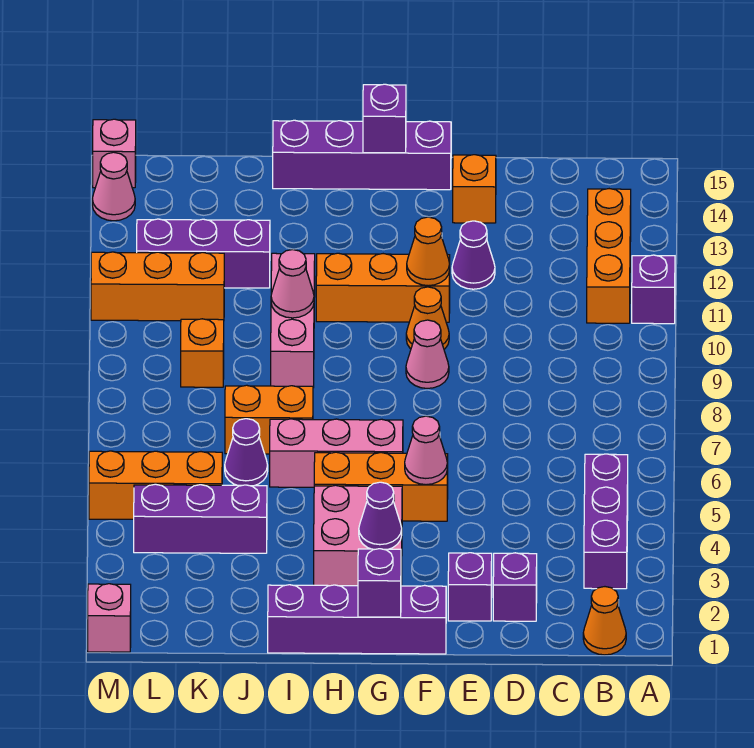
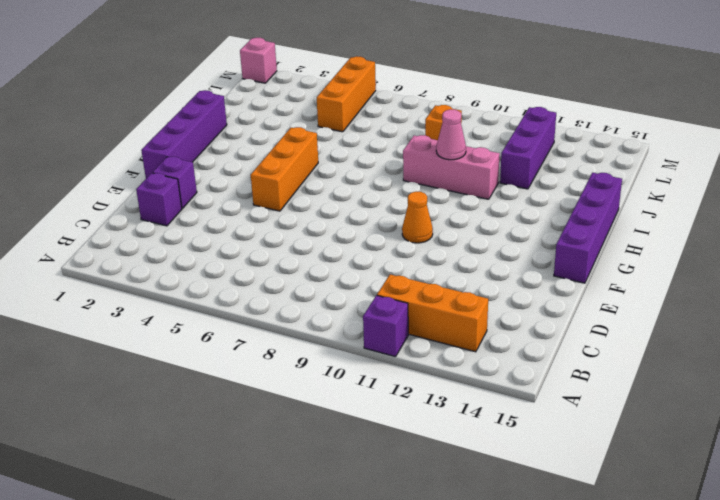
none -> orange 1x1 cone [583,587,626,655]
none -> purple 1x3 brick [584,454,628,589]
none -> purple 1x1 cone [452,221,495,289]
none -> orange 1x1 brick [453,155,496,223]

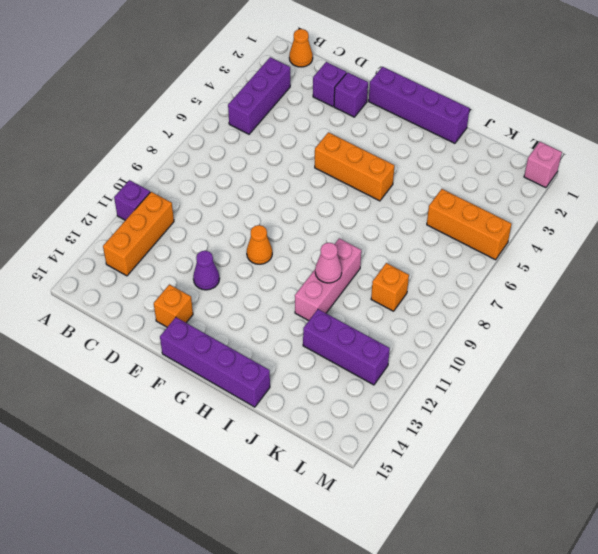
none -> pink 1x1 cone [406,320,449,388]
none -> orange 1x3 brick [316,253,450,322]
none -> pink 2x2 brick [314,485,402,586]
none -> pink 1x3 brick [270,419,403,487]

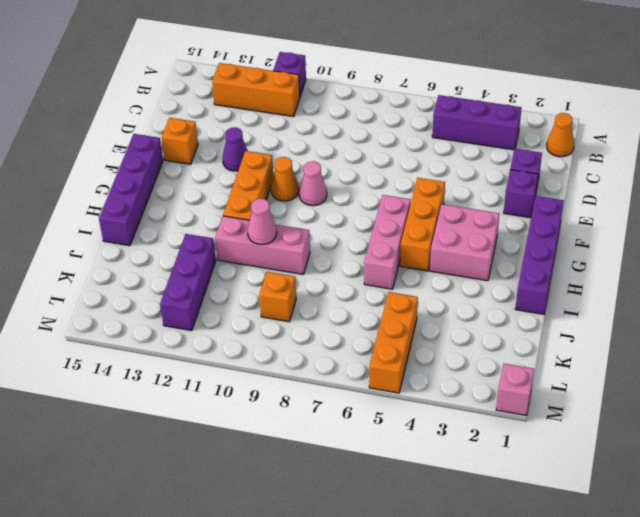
none -> orange 1x2 brick [225,385,313,454]
none -> purple 1x3 brick [134,484,267,553]
none -> purple 1x1 cone [225,419,268,486]
none -> orange 1x3 brick [91,252,224,321]

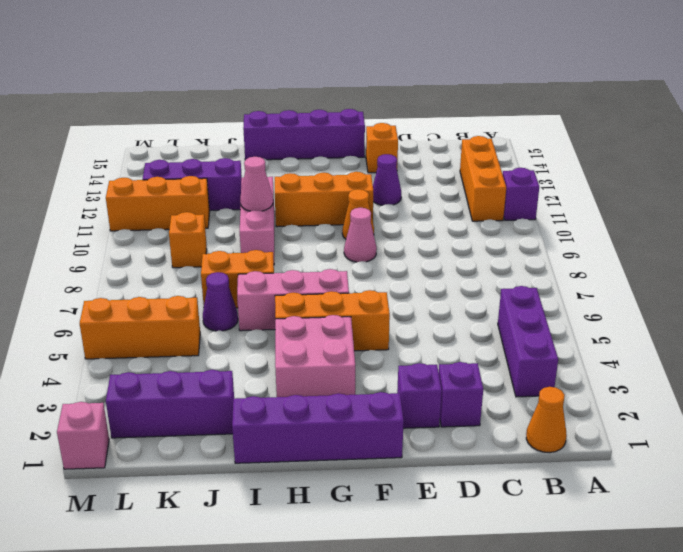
purple 1x3 brick [106,370,234,438] -> purple 1x3 brick moved to [134,484,267,553]
none -> pink 1x1 cone [92,152,135,221]
none -> pink 1x1 brick [93,119,136,188]
none -> pink 1x1 cone [405,416,447,485]
none -> orange 1x1 cone [407,217,450,286]

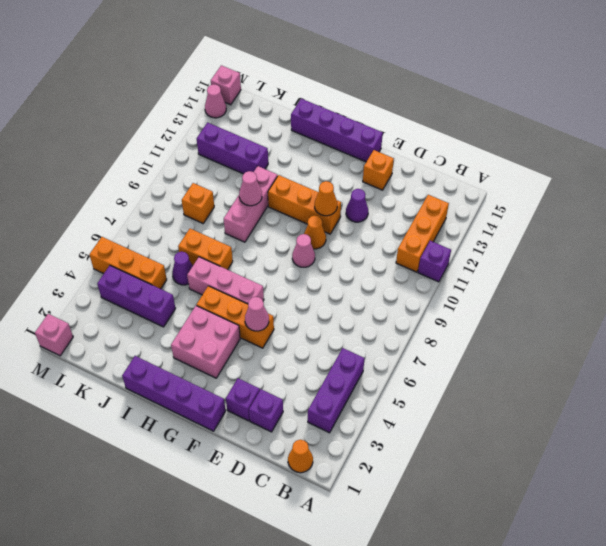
none -> orange 1x3 brick [91,252,224,321]
none -> purple 1x1 brick [358,549,401,617]
none -> purple 1x1 cone [359,482,402,549]
none -> purple 1x1 brick [363,84,406,153]

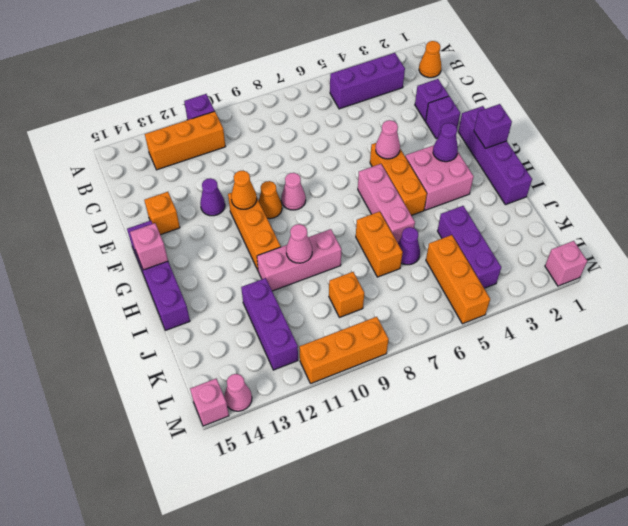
pink 1x1 brick [130,223,168,270] -> purple 1x1 brick [363,84,406,153]
orange 1x3 brick [300,317,389,384] -> orange 1x3 brick turned to [91,252,224,321]

